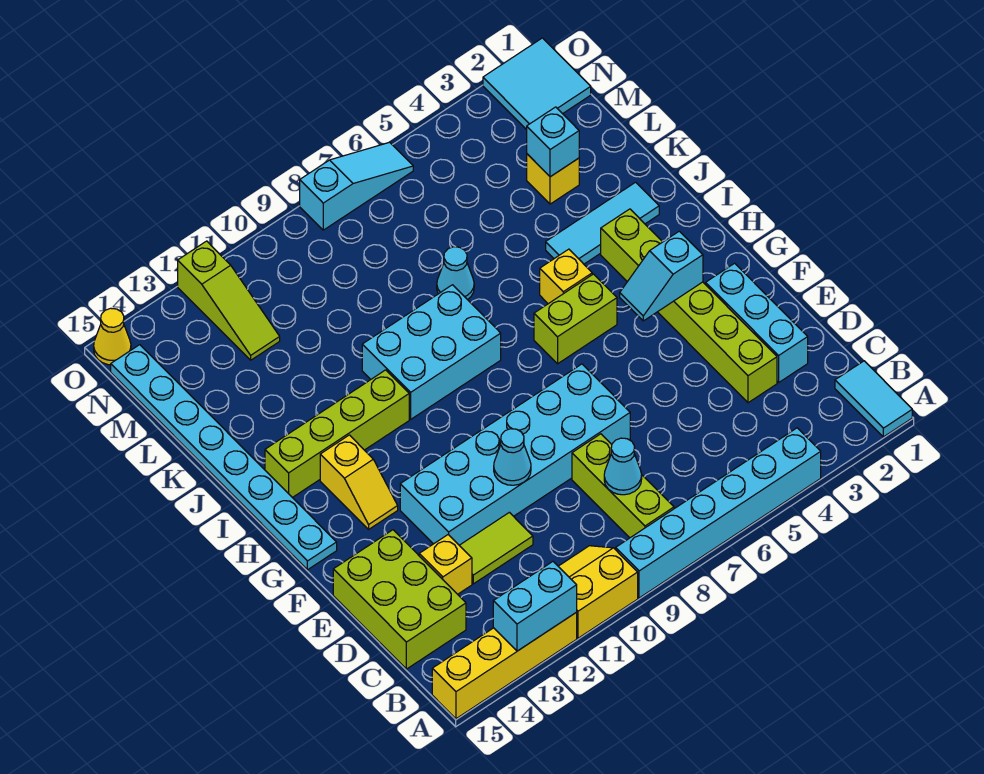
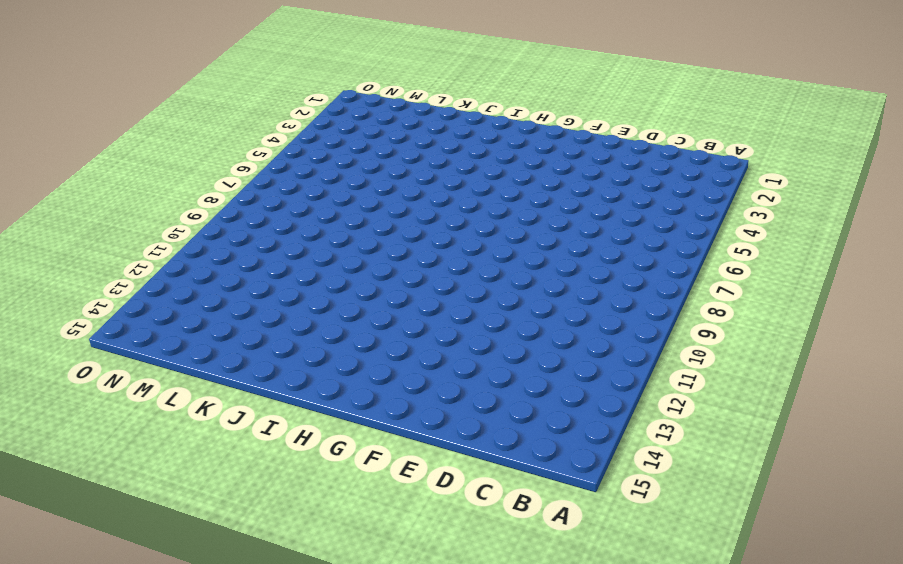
none -> cyan 1x2 tile [835,361,912,437]
none -> cyan 1x6 brick [616,428,821,598]
none -> yellow 2x2 slope [558,546,638,638]

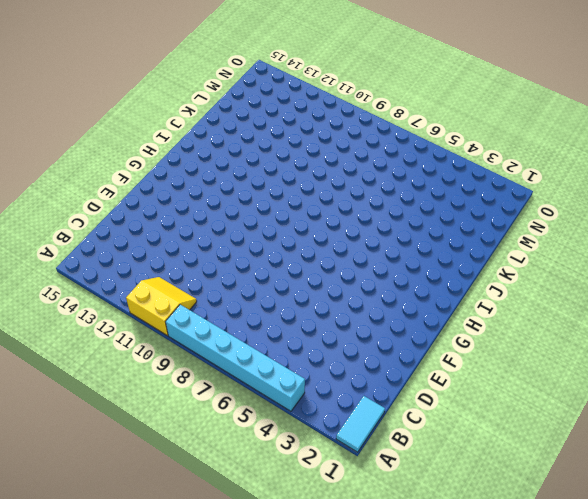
none -> yellow 1x4 brick [432,613,577,719]
none -> lime 1x3 brick [572,434,674,538]
none -> lime 2x3 brick [333,530,466,669]

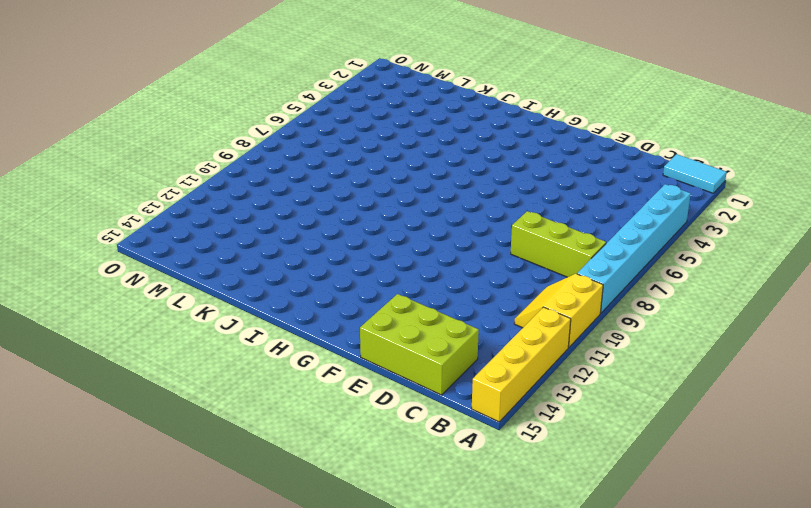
none -> cyan 1x3 brick [706,263,808,382]
none -> lime 1x6 brick [601,209,777,403]
none -> lime 1x2 tile [459,512,533,584]

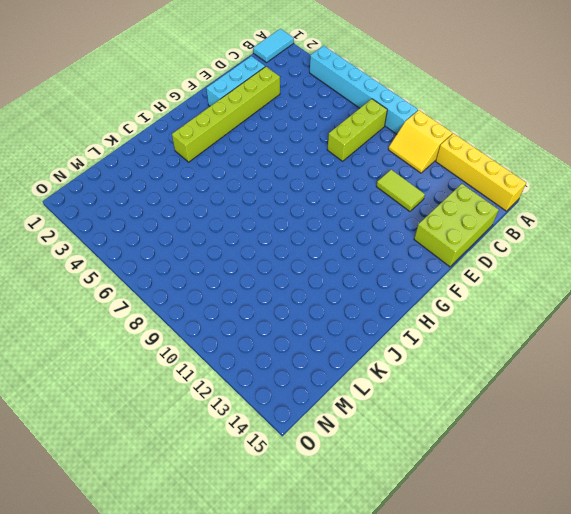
none -> yellow 1x1 brick [419,535,472,594]
none -> cyan 2x6 brick [400,364,630,545]
none -> yellow 1x2 slope [320,435,398,529]

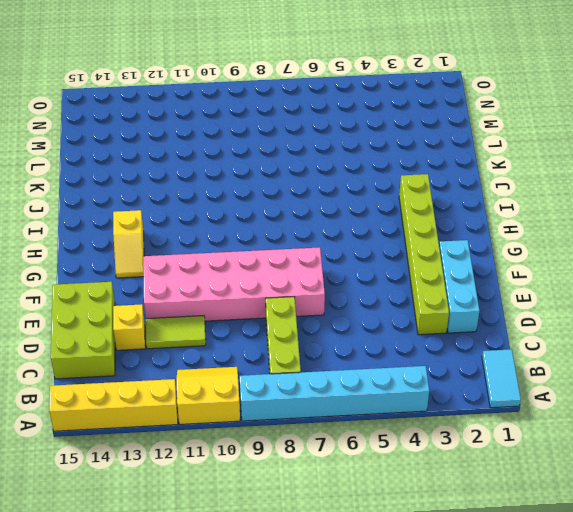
pink 2x6 brick [143,247,325,321] -> cyan 2x6 brick [400,364,630,545]
none -> cyan 1x8 plate [111,345,337,570]
none -> lime 1x2 brick [534,274,617,364]
none -> yellow 1x1 brick [540,249,592,304]

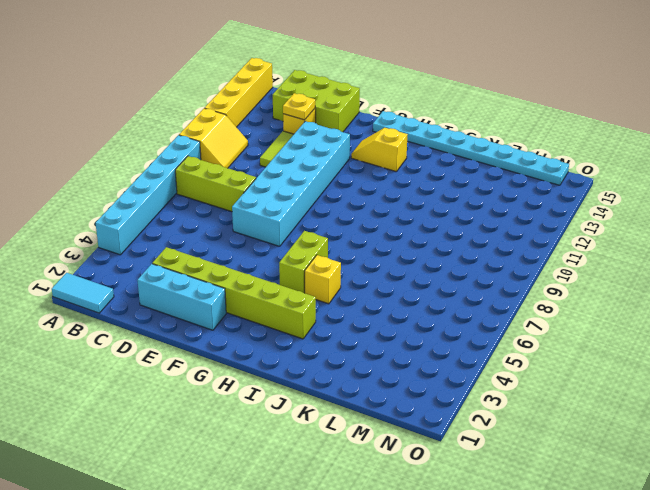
yellow 1x1 plate [283,93,315,120] -> none
none -> cyan 2x3 brick [362,285,501,419]
none -> lime 1x4 brick [265,370,409,498]
none -> cyan 1x3 tile [546,182,659,264]

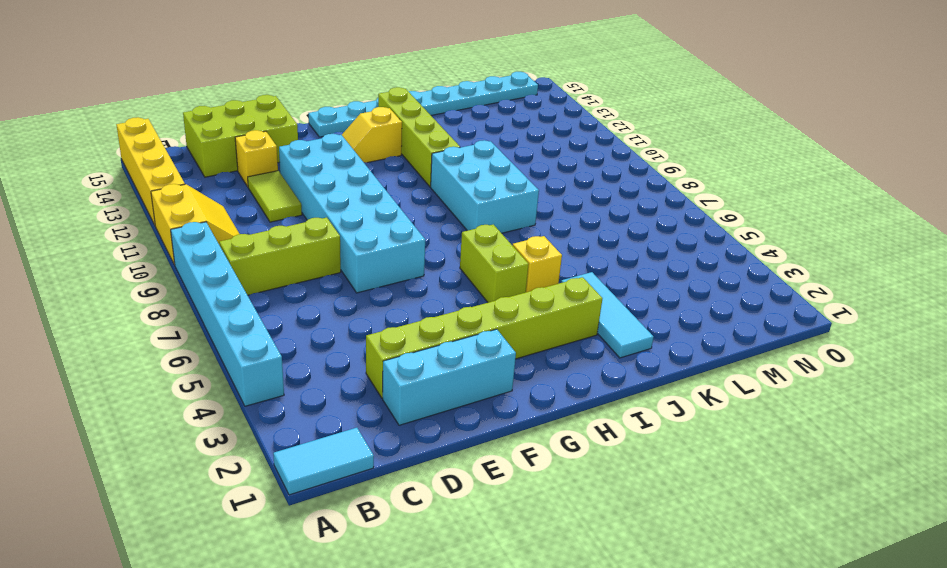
none -> cyan 1x1 cone [437,247,474,300]
none -> yellow 1x1 brick [527,154,579,204]
none -> lime 1x3 slope [178,241,280,360]

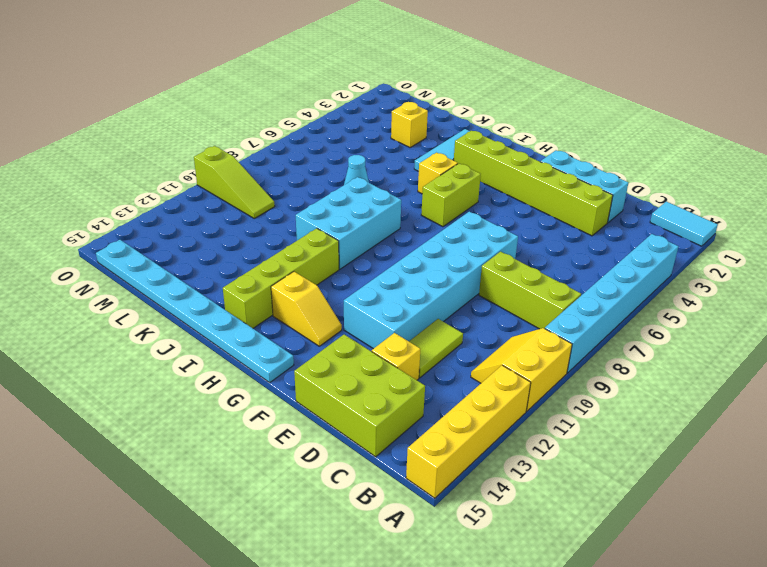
lime 1x3 slope [194,146,275,218] -> lime 1x3 slope moved to [178,241,280,360]
none -> cyan 2x2 tile [483,38,591,130]
none -> cyan 1x3 slope [300,142,413,230]
none -> yellow 1x1 cone [94,308,131,365]

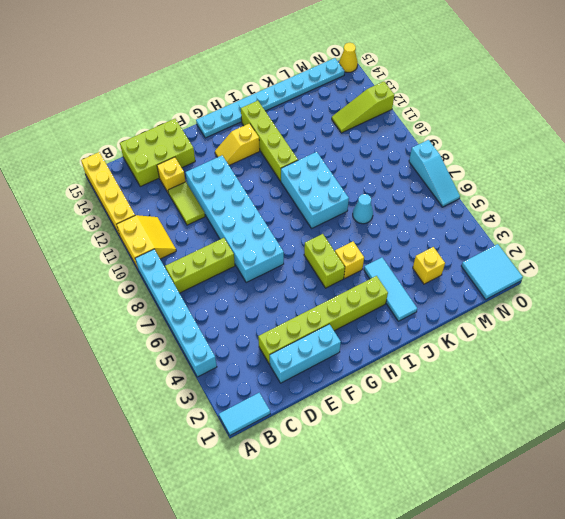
none -> cyan 1x2 brick [493,562,577,651]
none -> cyan 1x1 cone [604,438,642,495]
none -> cyan 1x1 cone [494,429,531,485]

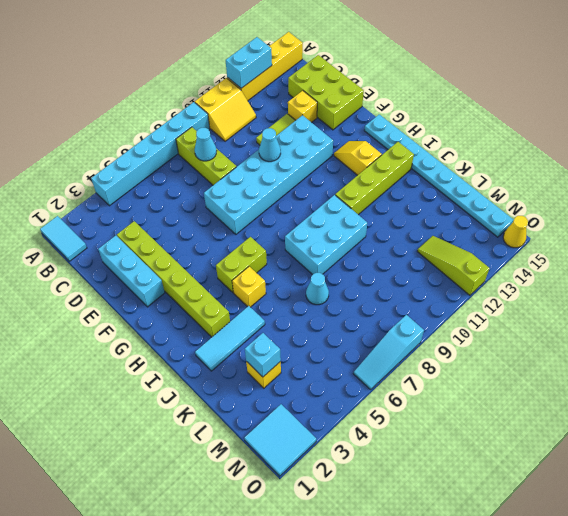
none -> cyan 1x2 slope [620,231,703,321]

